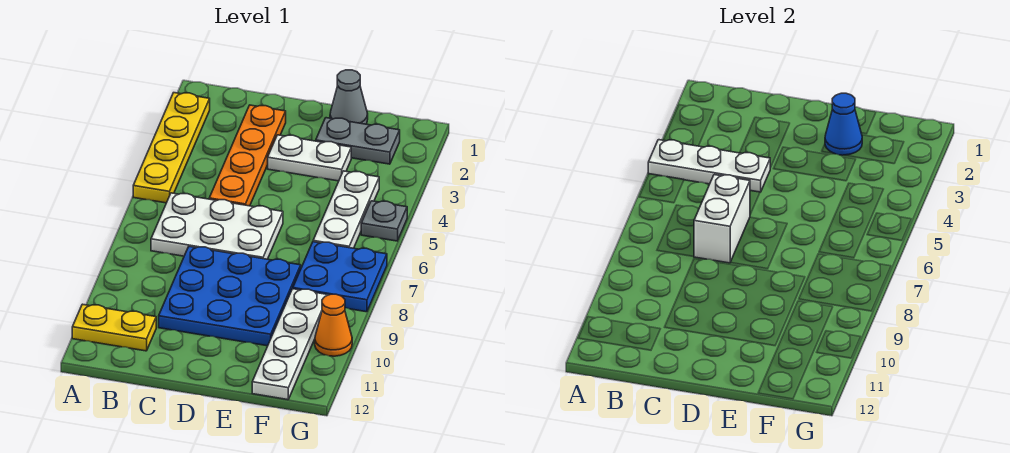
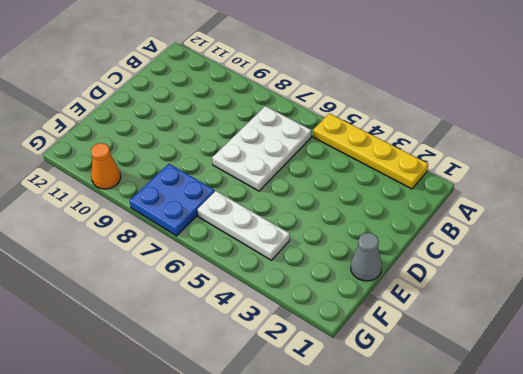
none -> yellow 1x2 plate [72,304,156,351]
none -> orange 1x4 plate [209,105,286,206]
none -> blue 3x3 plate [159,246,301,346]

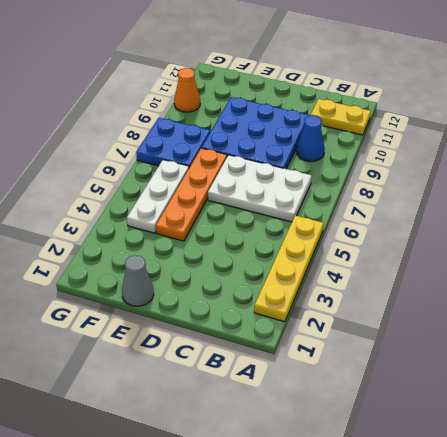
blue 1x1 cone [297,116,325,161] -> blue 1x1 cone moved to [825,93,862,155]
orange 1x4 plate [156,148,227,241] -> orange 1x4 plate moved to [209,105,286,206]
none -> white 1x2 plate [268,135,351,181]
none -> grey 1x2 plate [316,118,400,164]
none -> white 1x4 plate [252,289,327,400]

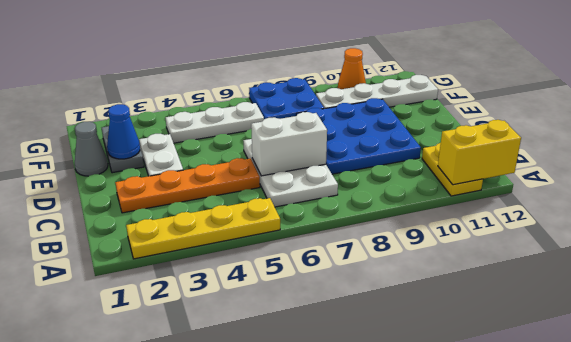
yellow 1x2 brick [438,120,521,185] -> none
none -> grey 1x1 plate [361,201,407,241]
none -> white 1x3 plate [648,140,771,192]

